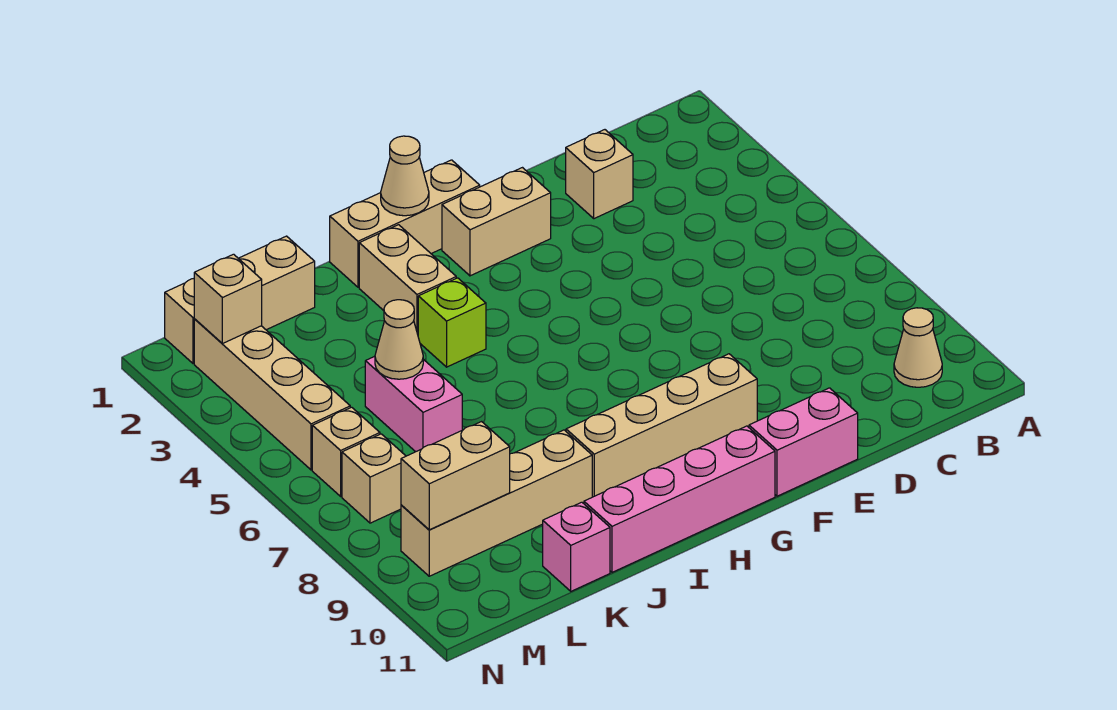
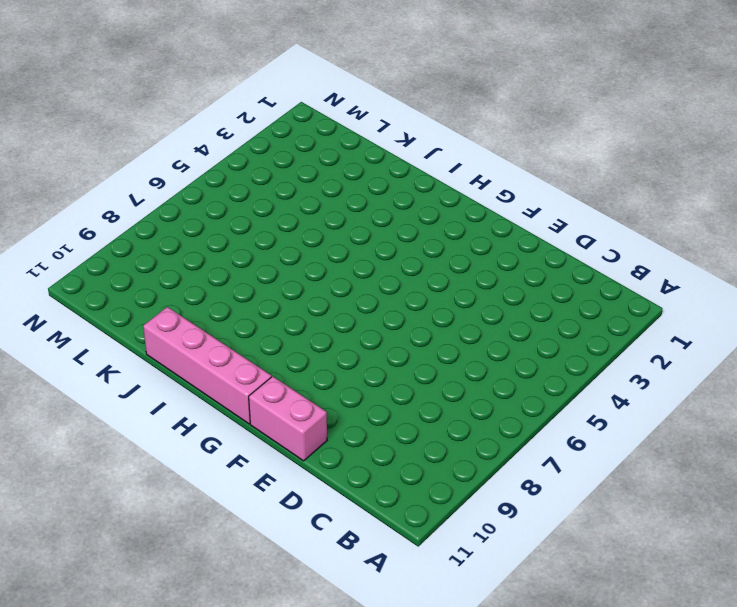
none -> tan 1x1 cone [894,308,942,387]
none -> tan 1x1 brick [566,130,633,219]
none -> tan 1x2 brick [442,168,551,276]

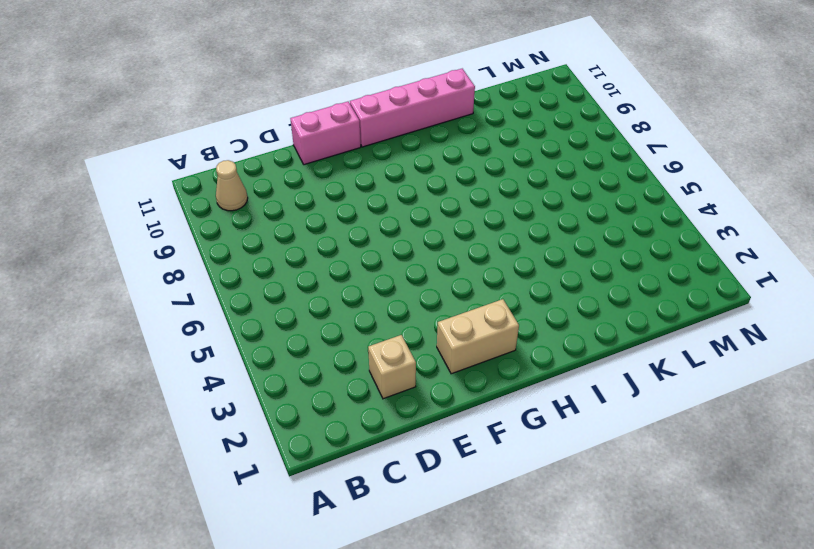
none -> tan 1x4 brick [566,354,757,497]
none -> tan 1x3 brick [330,160,480,287]
none -> tan 1x2 brick [359,225,456,334]

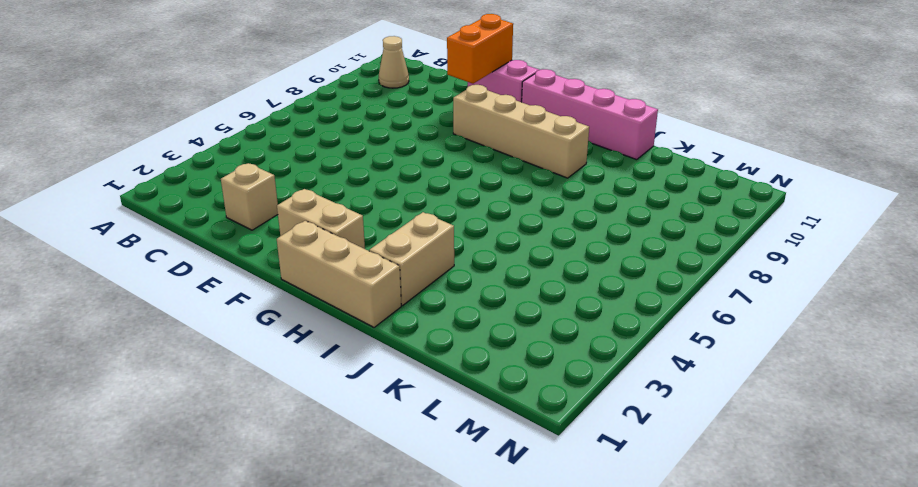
orange 1x2 brick [447,14,513,84] -> none
none -> lime 1x1 brick [418,278,486,367]
none -> tan 1x4 brick [401,430,592,576]
none -> tan 1x3 brick [165,236,315,363]

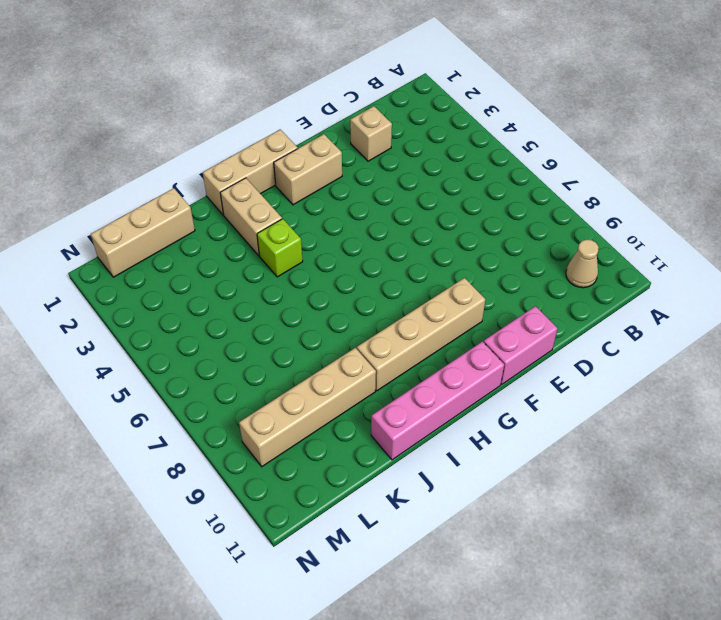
none -> pink 1x2 brick [365,356,462,452]
none -> pink 1x1 brick [543,502,610,591]
none -> tan 1x4 brick [194,319,350,470]

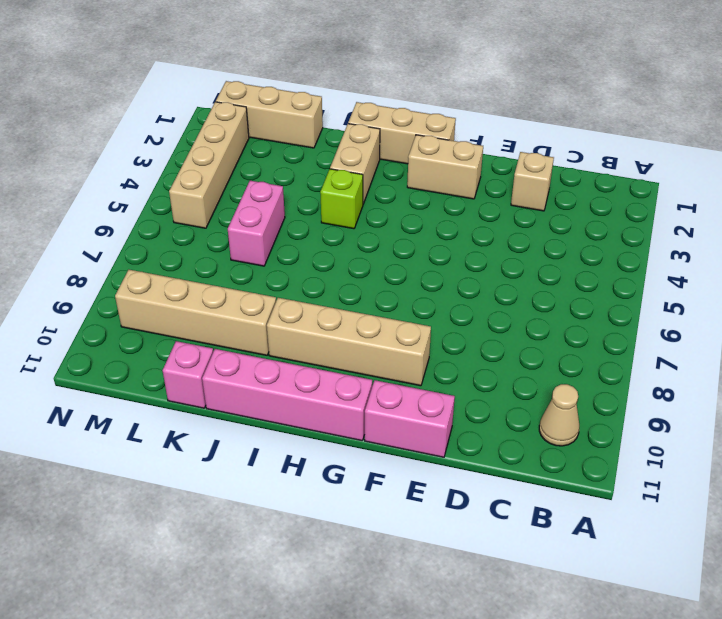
none -> tan 1x1 brick [312,407,380,496]
none -> tan 1x1 brick [342,434,406,523]
none -> tan 1x1 cone [381,136,429,216]

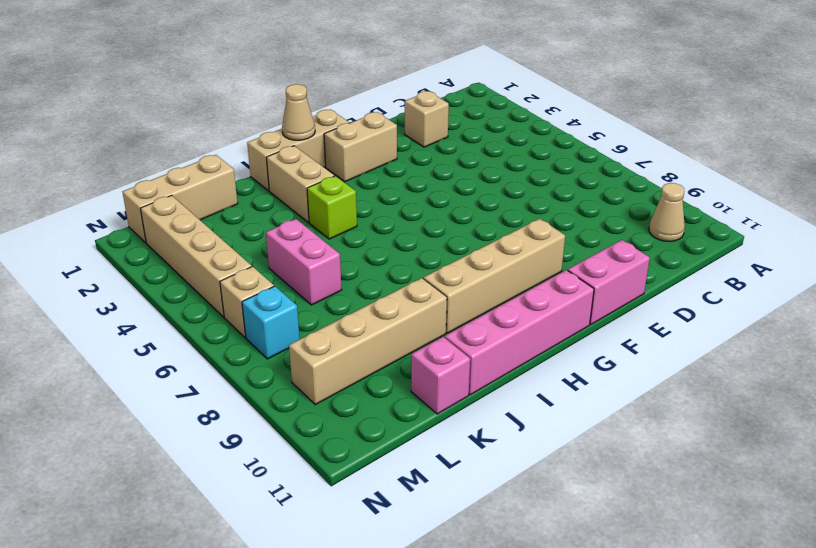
cyan 1x1 brick [242,286,300,359] -> tan 1x1 brick [342,434,406,523]
none -> tan 1x1 cone [375,300,423,379]
none -> tan 1x2 brick [401,422,510,530]
none -> tan 1x1 brick [194,254,262,344]

